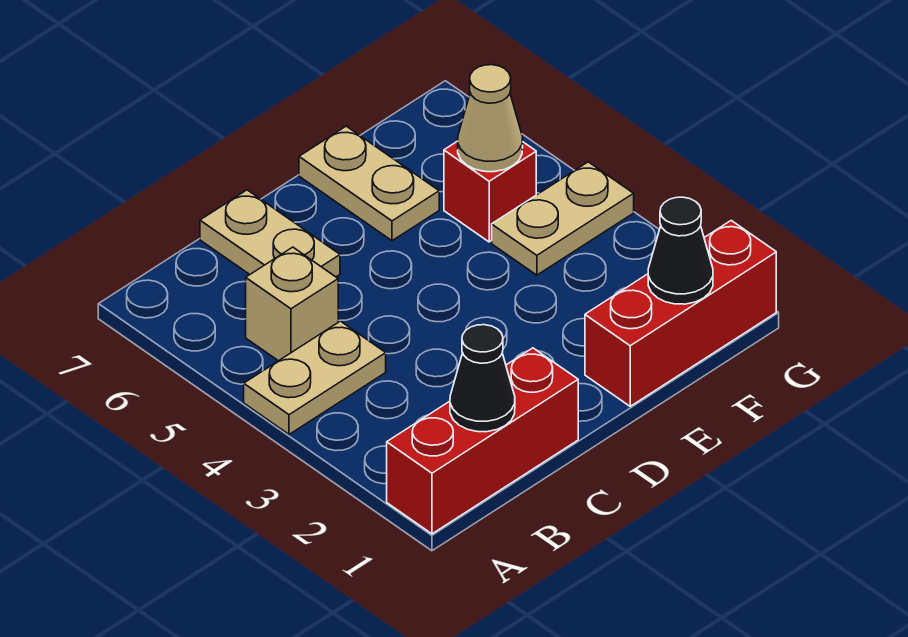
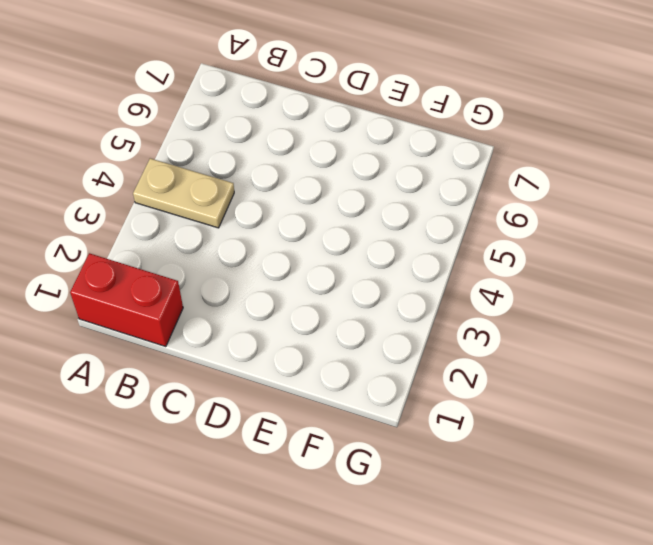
red 1x2 brick [70,253,183,347] -> red 1x3 brick [387,348,578,534]
none -> tan 1x1 brick [246,247,338,361]
none -> tan 1x2 plate [200,190,340,277]

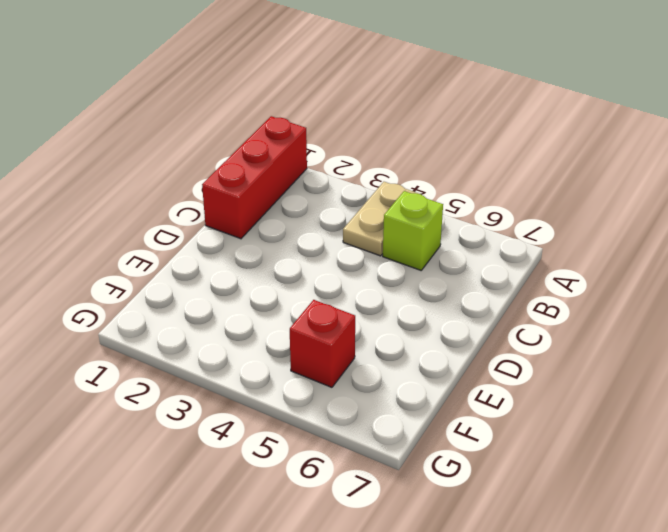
lime 1x1 brick [383,191,443,270] -> tan 1x1 brick [246,247,338,361]
none -> tan 1x2 plate [200,190,340,277]
none -> red 1x3 brick [585,221,776,406]

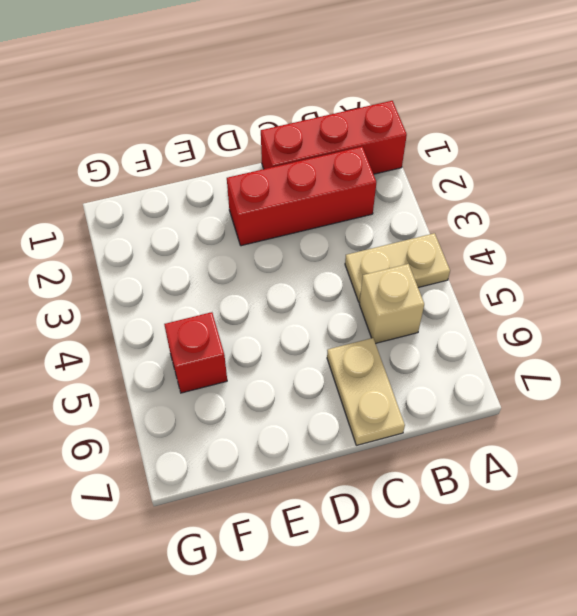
red 1x3 brick [227,147,376,246] -> red 1x3 brick moved to [585,221,776,406]
none -> tan 1x2 plate [299,126,439,241]
none -> tan 1x2 plate [492,162,634,275]

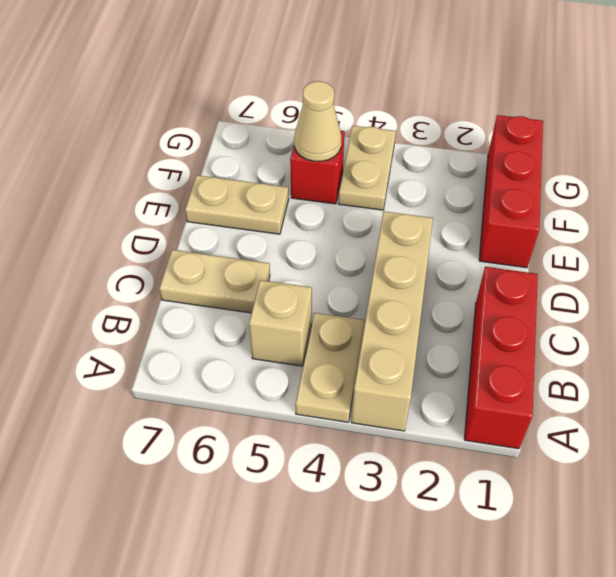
tan 1x4 brick [351,211,433,431] -> none
none -> black 1x1 cone [450,325,515,432]
none -> black 1x1 cone [648,197,713,304]

